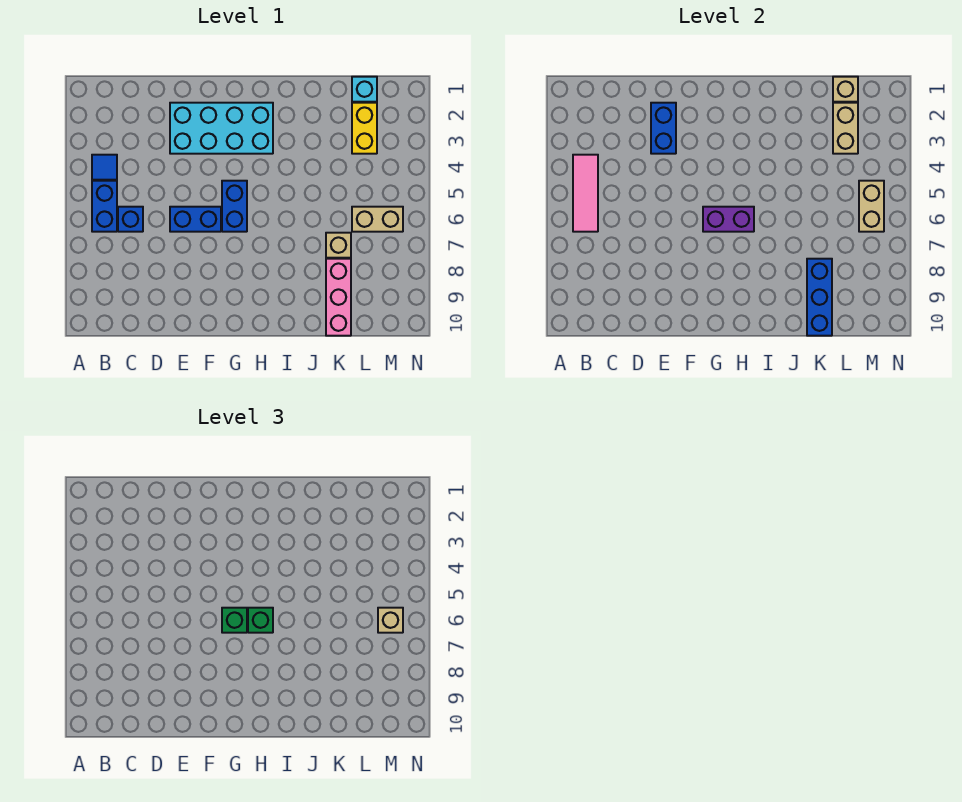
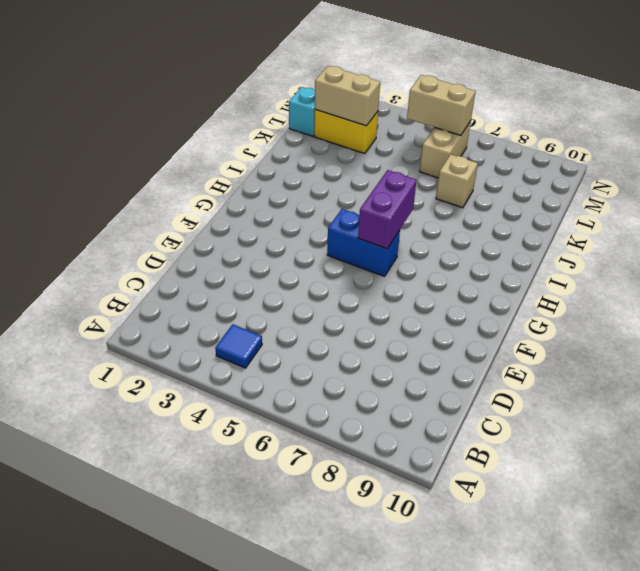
none -> blue 1x2 brick [92,181,117,232]
none -> blue 1x1 brick [118,207,143,232]
none -> cyan 2x4 brick [170,103,273,154]

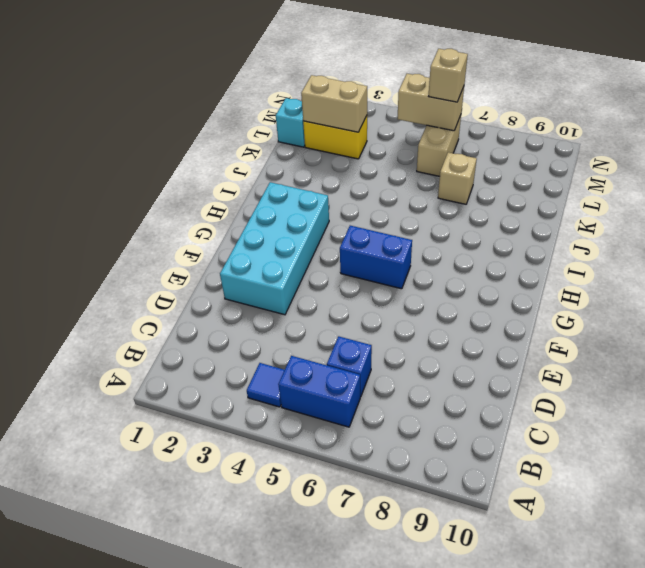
none -> blue 1x2 brick [170,207,221,232]
none -> pink 1x3 brick [326,259,351,336]
none -> pink 1x3 tile [573,155,598,232]

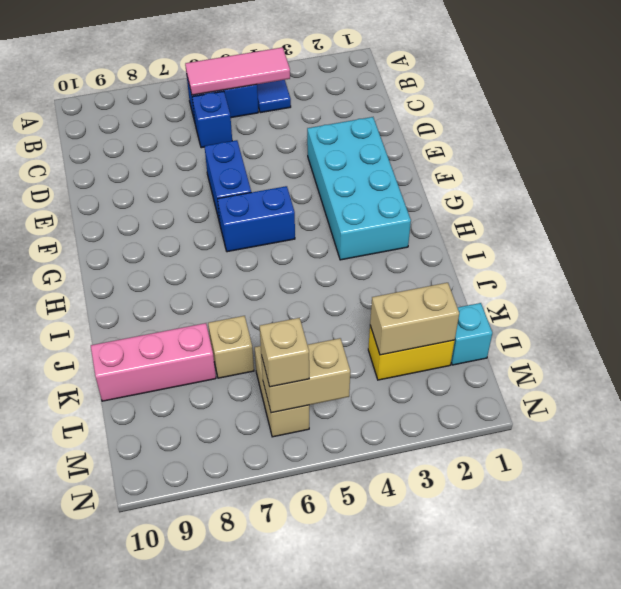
none -> blue 1x2 brick [651,103,676,154]
none -> purple 1x2 brick [703,207,754,232]
none -> blue 1x3 brick [807,259,832,336]

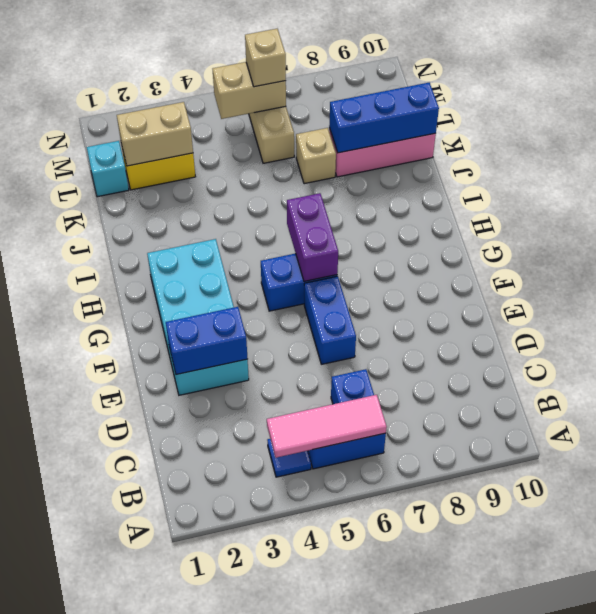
none -> tan 1x1 brick [833,77,858,102]
none -> green 1x1 brick [222,608,247,633]
none -> green 1x1 brick [248,608,273,633]

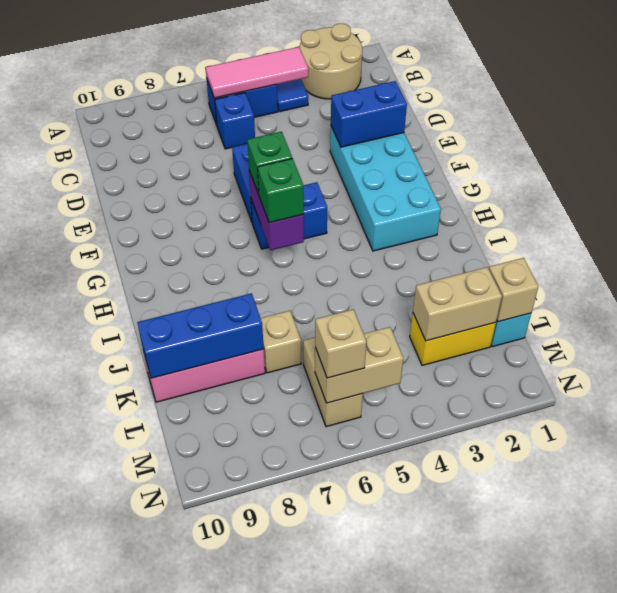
tan 2x2 round brick [299,24,362,99] -> none

